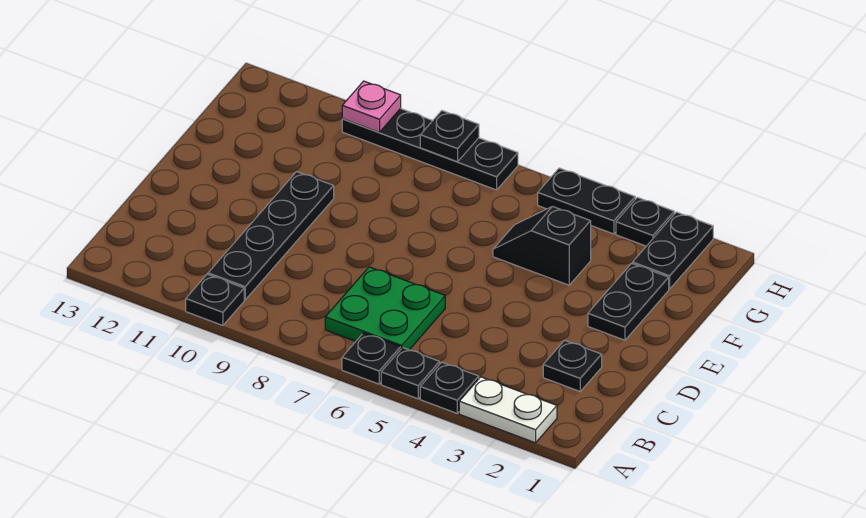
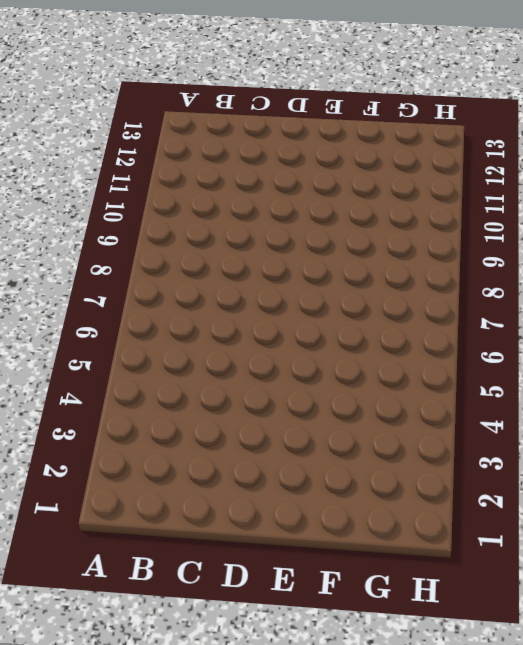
none -> white 1x2 plate [459,377,557,443]
none -> black 1x1 plate [420,362,479,413]
none -> black 1x1 plate [381,348,440,399]

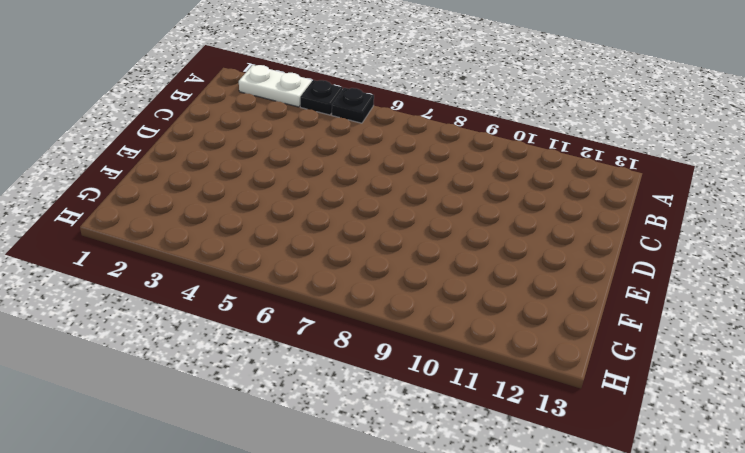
none -> black 1x1 plate [342,333,401,384]
none -> black 1x1 plate [186,274,244,325]
none -> green 2x2 plate [325,267,445,350]

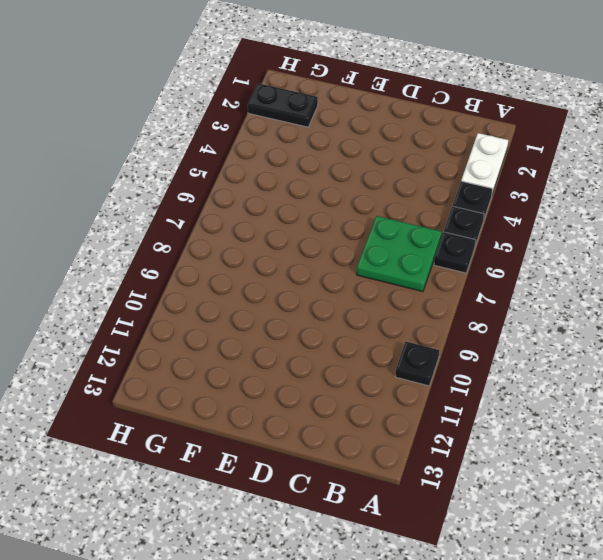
none -> black 1x4 plate [208,172,334,300]
none -> black 1x1 plate [543,340,602,391]
none -> black 1x2 plate [588,263,669,340]

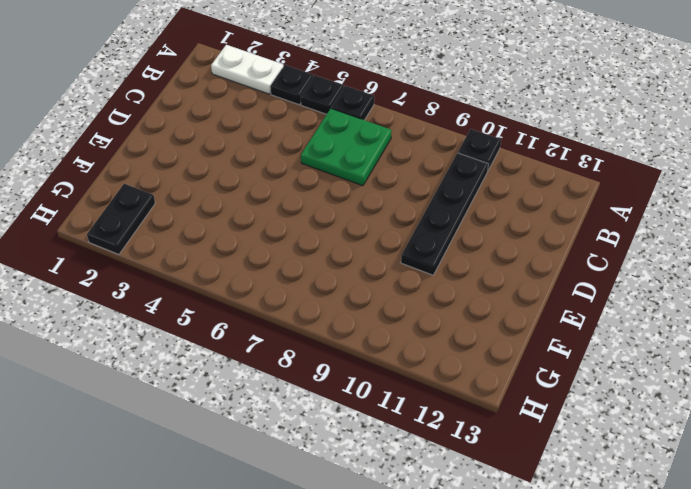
none -> black 1x1 plate [543,340,602,391]
none -> black 1x2 plate [588,263,669,340]
none -> black 1x2 slope [493,206,591,285]

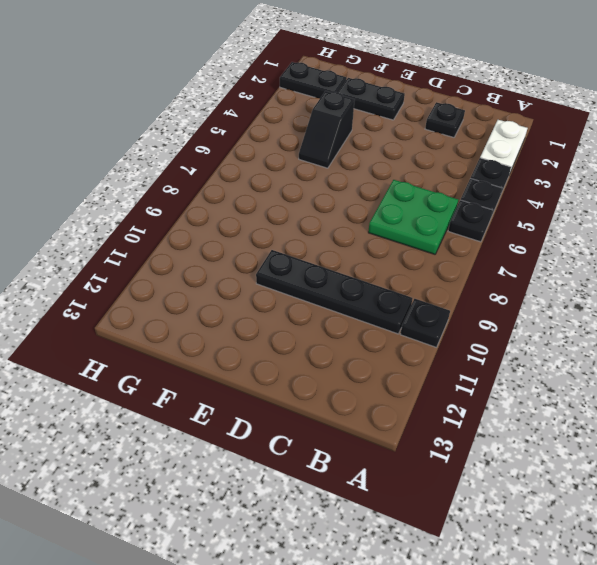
none -> black 1x1 plate [616,197,674,246]
none -> black 1x2 plate [538,168,635,234]
none -> black 1x4 plate [342,109,518,190]

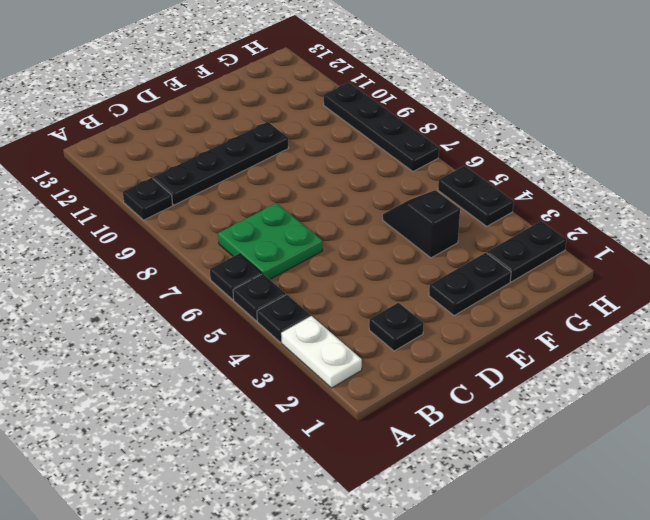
none -> black 1x1 plate [616,197,674,246]
none -> black 1x1 plate [420,111,479,162]
none -> pink 1x1 plate [342,81,401,132]

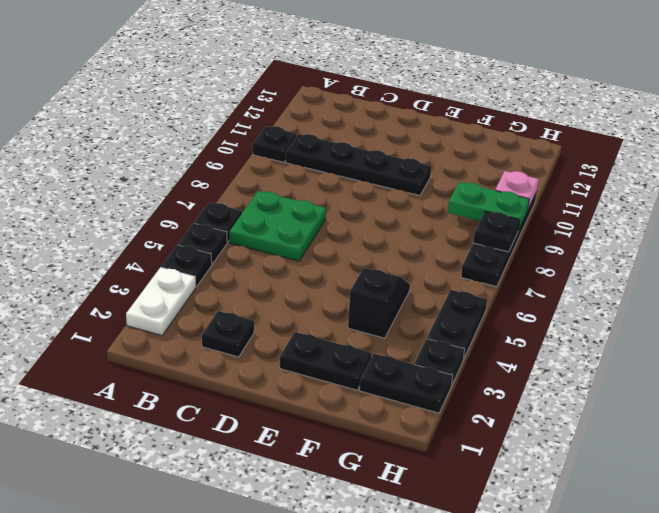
green 1x2 plate [448,182,529,229] -> none

